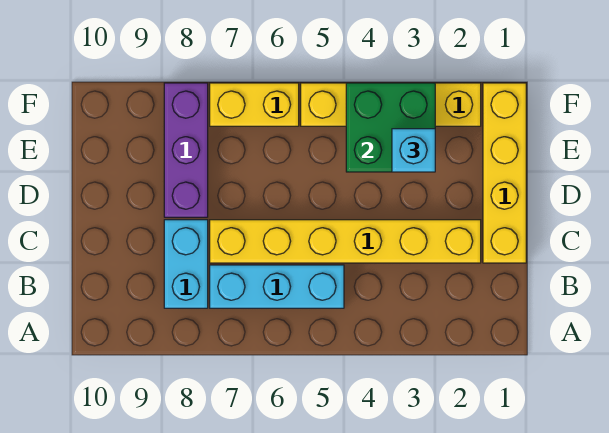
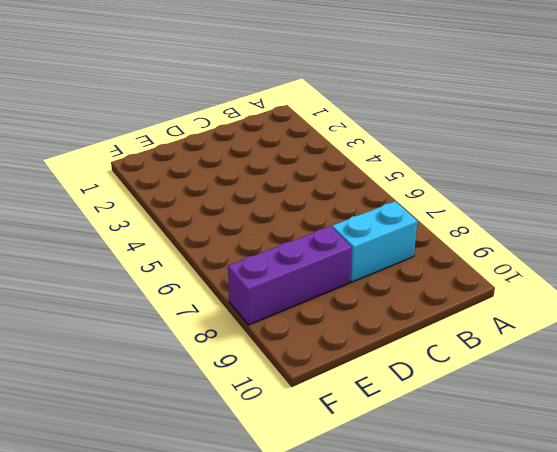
none -> cyan 1x3 brick [210,265,344,308]
none -> yellow 1x4 brick [483,83,526,263]

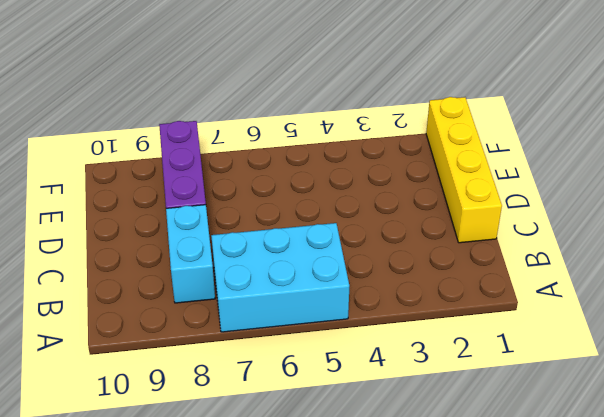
cyan 2x3 brick [211,223,349,332] -> cyan 1x3 brick [210,265,344,308]
none -> yellow 1x6 brick [210,220,481,263]
none -> yellow 1x4 brick [301,83,481,126]

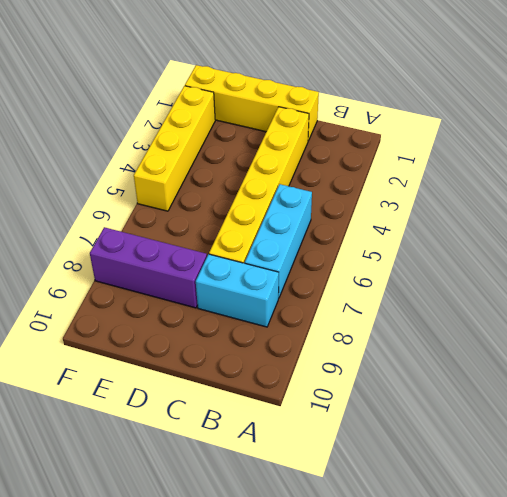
none -> yellow 1x2 brick [210,83,299,126]
none -> green 2x2 brick [346,83,435,172]

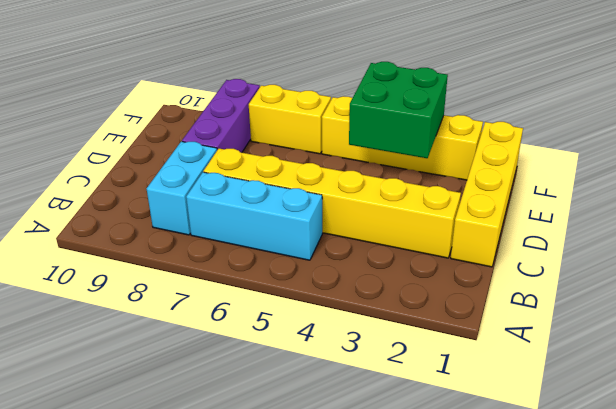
none -> cyan 1x1 brick [392,129,435,172]

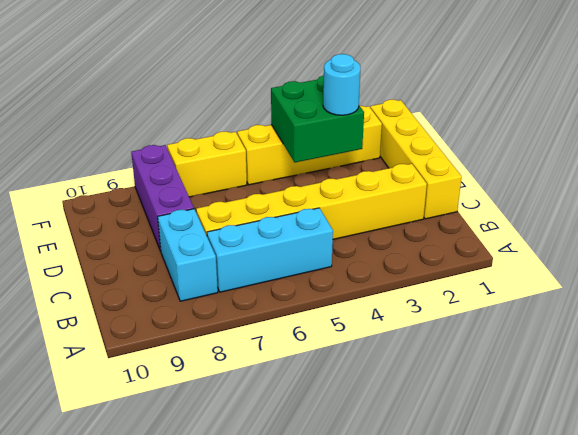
cyan 1x1 round brick [323,54,360,115] -> cyan 1x1 brick [392,129,435,172]

